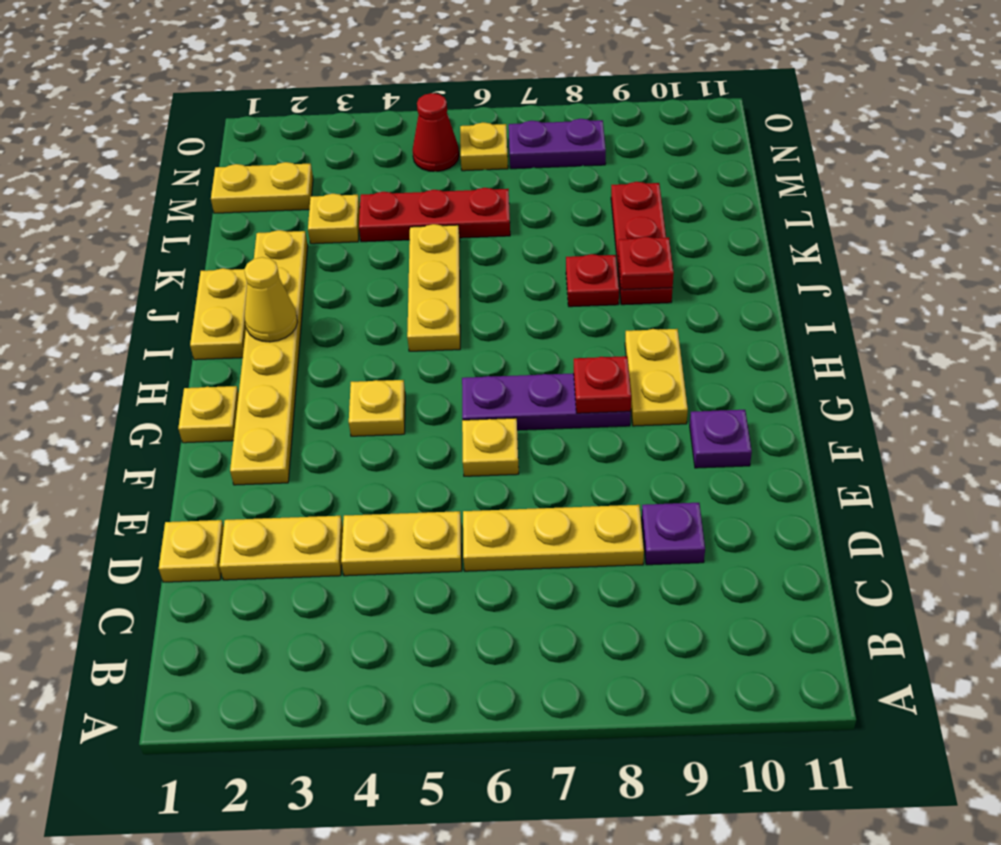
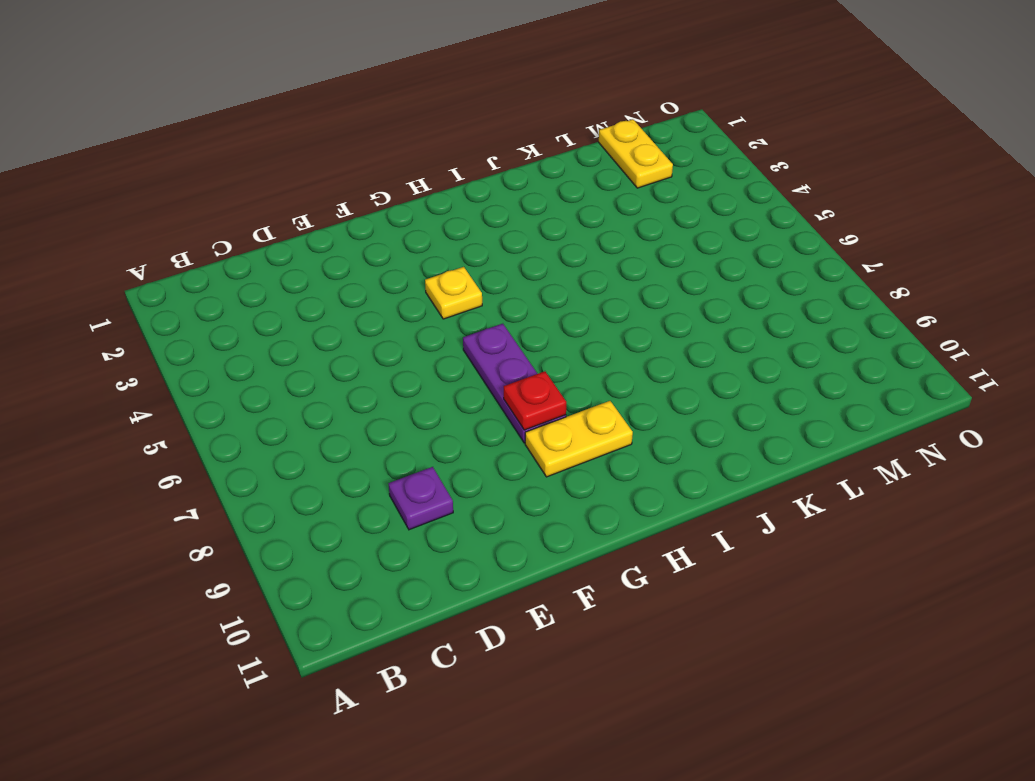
none -> yellow 1x1 plate [159,520,224,582]
none -> yellow 1x2 plate [220,516,343,580]
none -> yellow 1x2 plate [341,511,462,576]

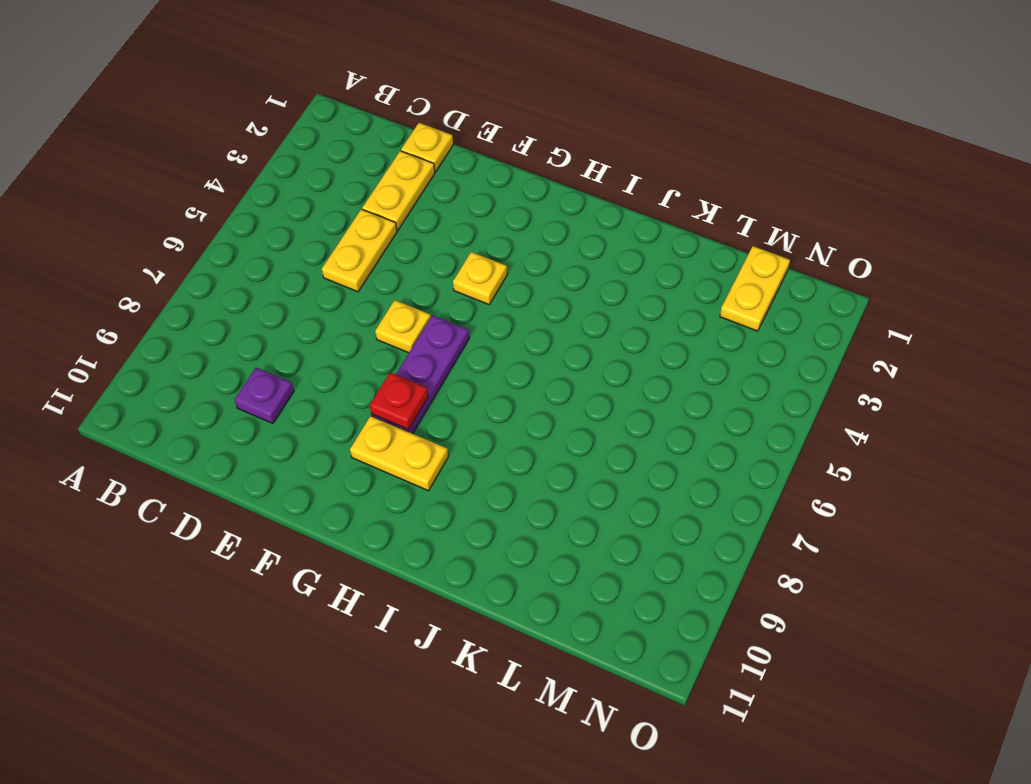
none -> yellow 1x3 plate [463,505,644,571]
none -> yellow 1x6 plate [230,230,308,485]
none -> purple 1x1 plate [690,410,752,468]

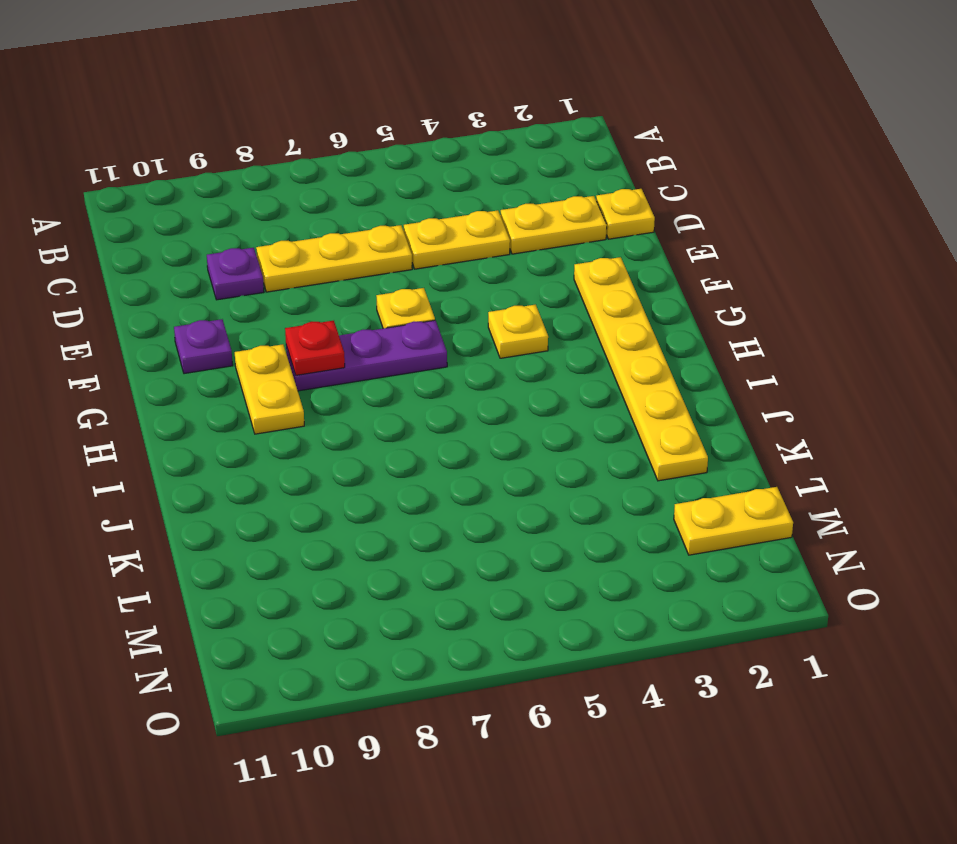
none -> yellow 1x1 plate [178,386,239,443]
none -> yellow 1x2 plate [190,268,247,360]
none -> yellow 1x3 plate [407,224,460,351]

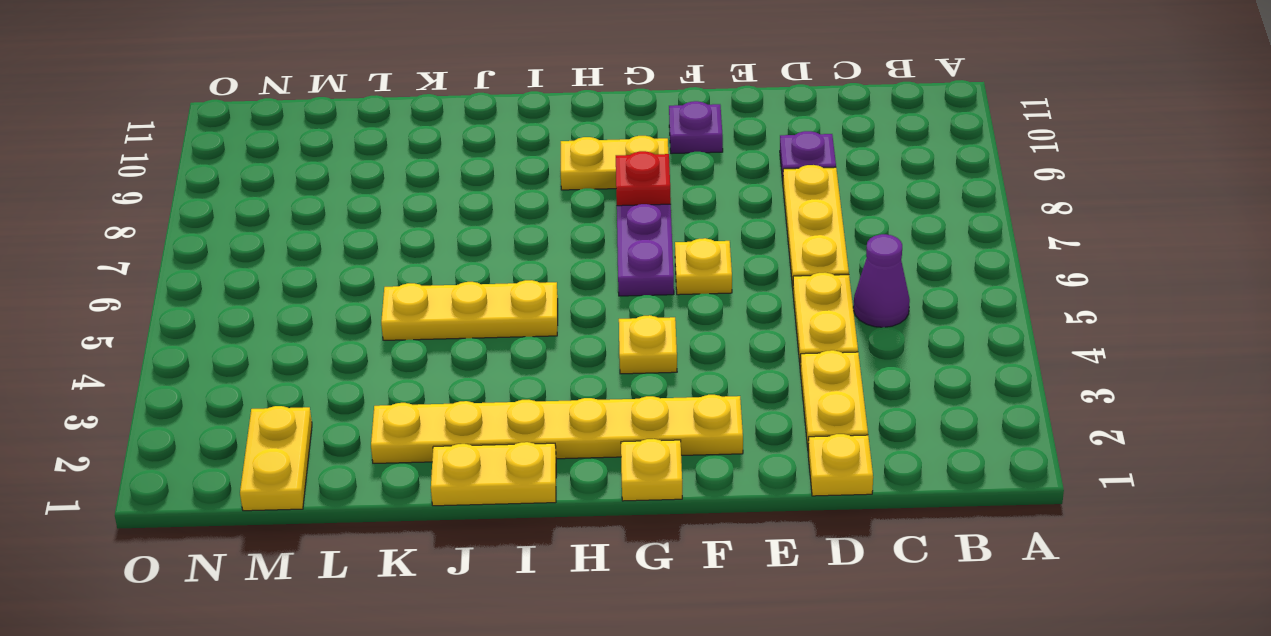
purple 1x1 cone [853,234,910,327] -> none
none -> red 1x1 plate [566,254,619,307]
none -> red 1x3 plate [611,182,673,305]
none -> yellow 1x1 plate [308,194,360,244]

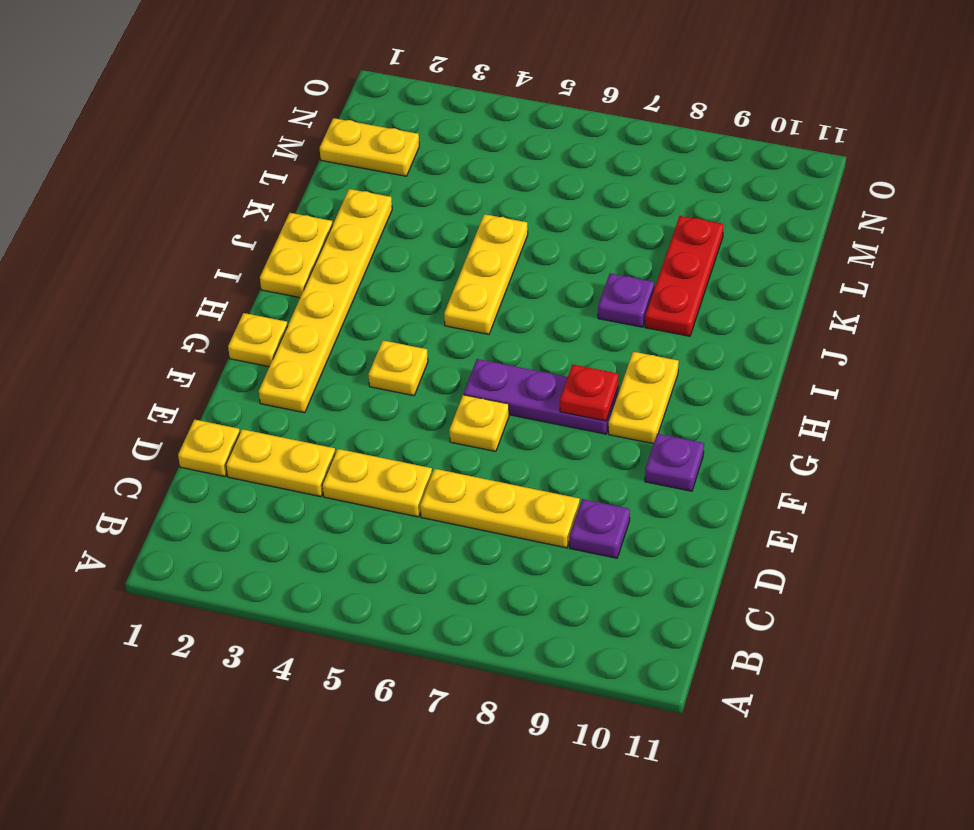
purple 1x1 plate [598,273,654,327] -> red 1x1 plate [566,254,619,307]
none -> yellow 1x1 plate [308,194,360,244]
none -> red 1x3 plate [359,188,510,242]
none -> red 1x1 cone [413,93,459,172]

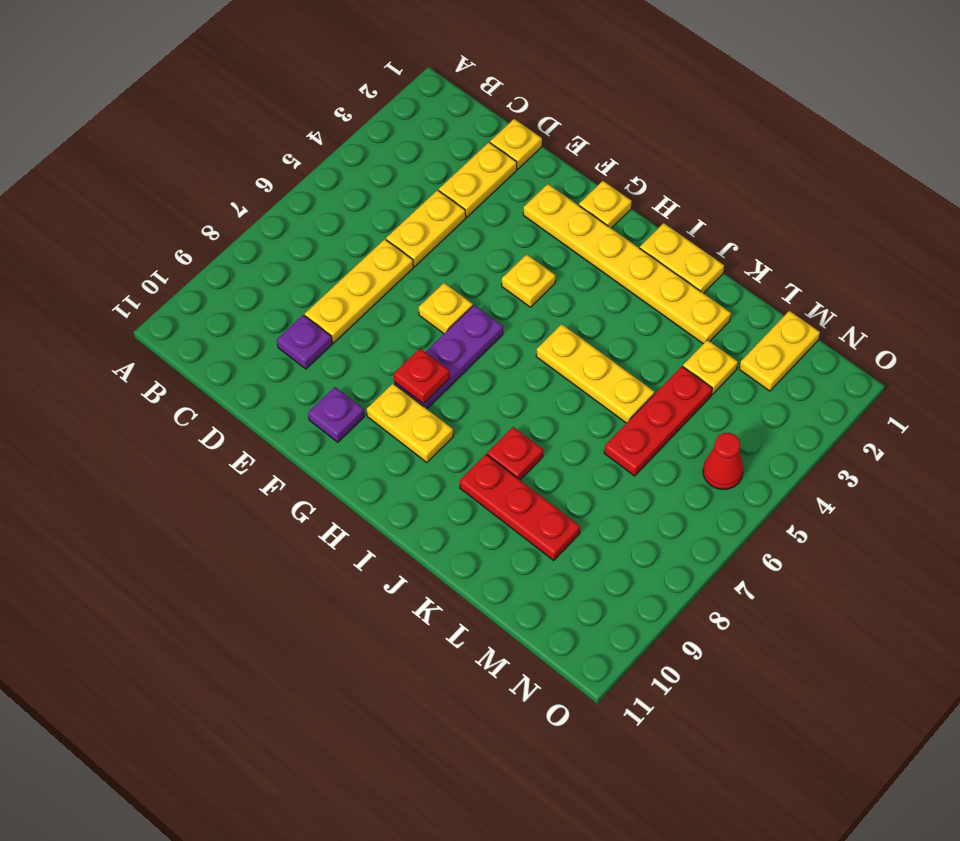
none -> yellow 1x1 plate [460,122,508,171]
none -> purple 1x2 plate [509,119,606,169]
none -> yellow 1x1 cone [244,257,298,342]

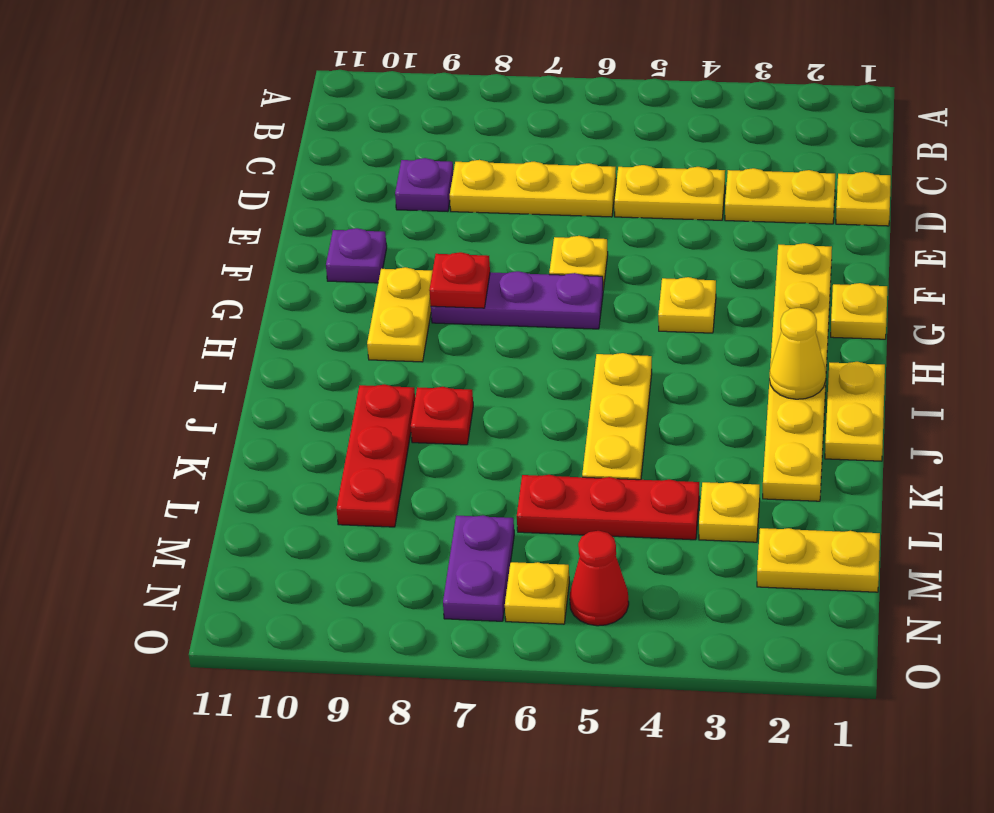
purple 1x2 plate [443,515,514,621] -> purple 1x2 plate turned to [509,119,606,169]
none -> red 1x1 plate [618,237,674,290]

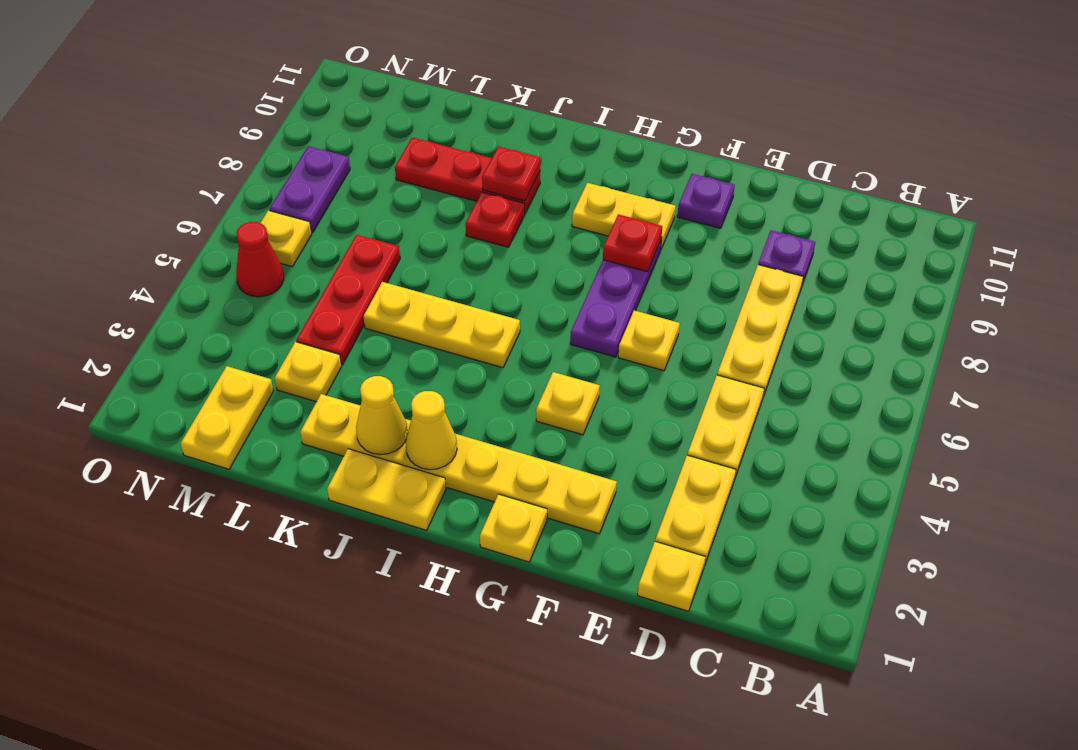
yellow 1x1 cone [356,376,408,455] -> none

